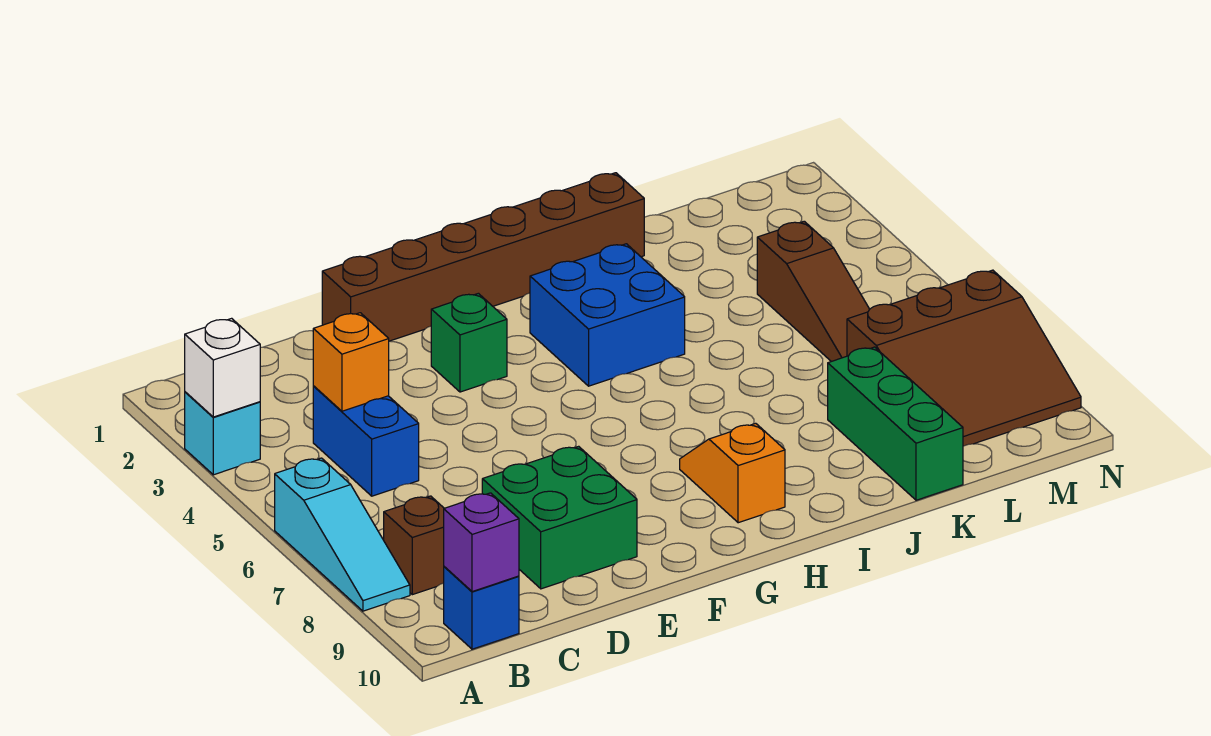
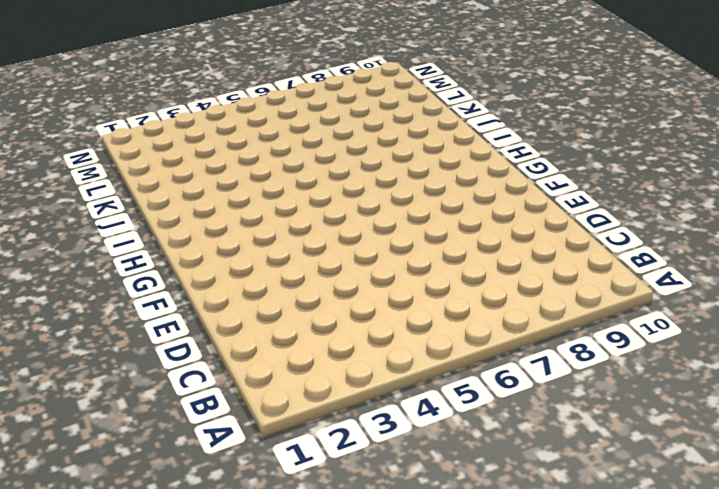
none -> cyan 1x1 brick [185,392,260,475]
none -> cyan 1x3 slope [275,458,410,611]
none -> brown 1x1 brick [384,496,444,595]

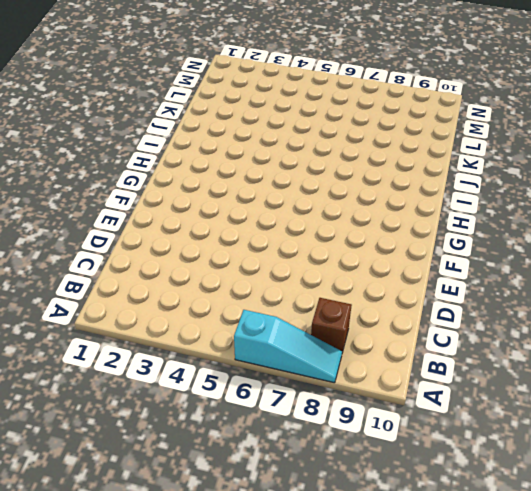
none -> cyan 1x1 brick [185,392,260,475]
none -> blue 1x1 brick [444,567,519,649]
none -> blue 1x2 brick [313,386,419,496]

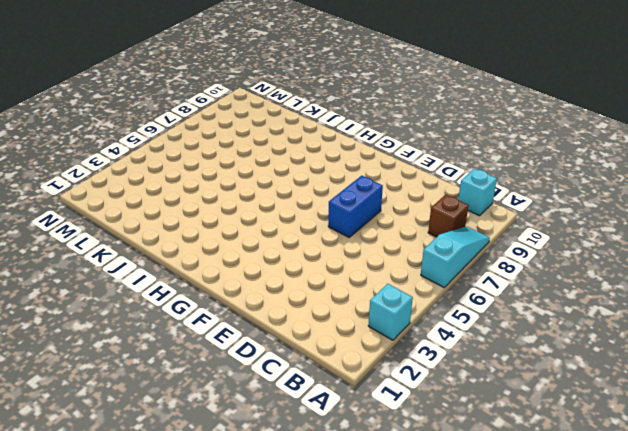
cyan 1x1 brick [458,168,497,216] -> blue 1x1 brick [444,567,519,649]
blue 1x2 brick [328,176,383,237] -> blue 1x2 brick moved to [313,386,419,496]
none -> green 2x2 brick [482,446,637,589]
none -> brown 1x6 brick [322,173,644,341]
none -> green 1x1 brick [431,293,507,392]

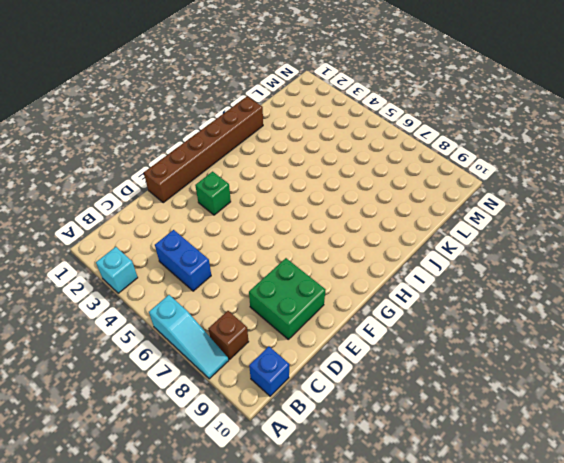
none -> blue 2x2 brick [530,244,685,386]
none -> orange 1x2 slope [680,423,785,523]
none -> green 1x3 brick [828,347,963,500]

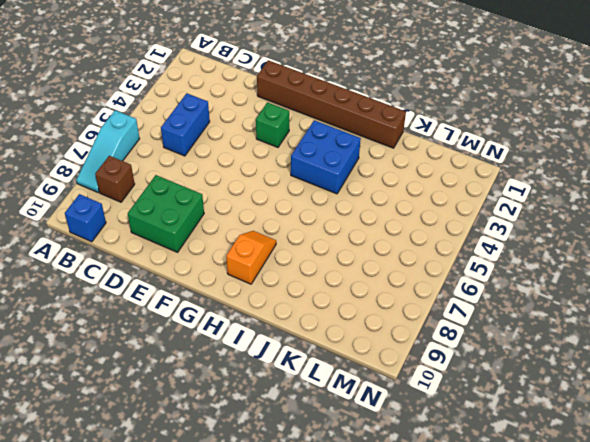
none -> cyan 1x1 brick [185,392,260,475]
none -> green 1x3 brick [828,347,963,500]
none -> brown 1x3 slope [757,221,870,362]

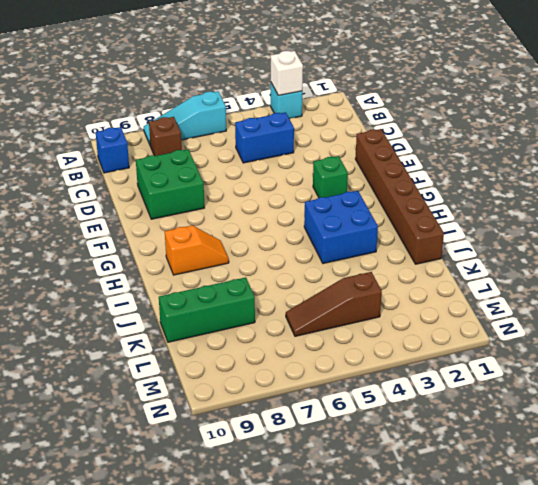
none -> brown 3x3 slope [847,270,1081,446]
none -> purple 1x1 brick [444,493,519,592]
none -> orange 1x1 brick [313,313,389,411]

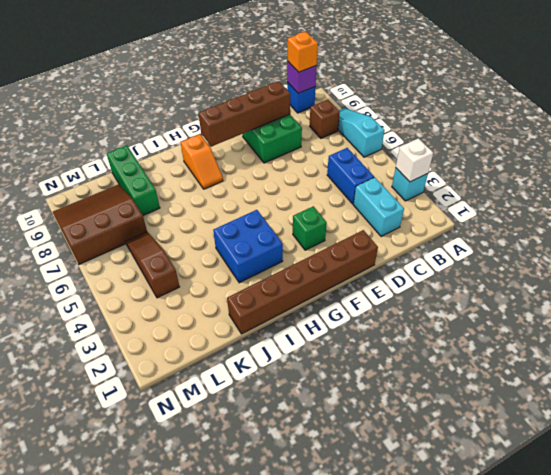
orange 1x1 brick [288,32,318,72] -> orange 1x1 brick moved to [313,313,389,411]
cyan 1x2 brick [353,177,404,237] -> none
brown 1x4 brick [199,81,290,147] -> none

